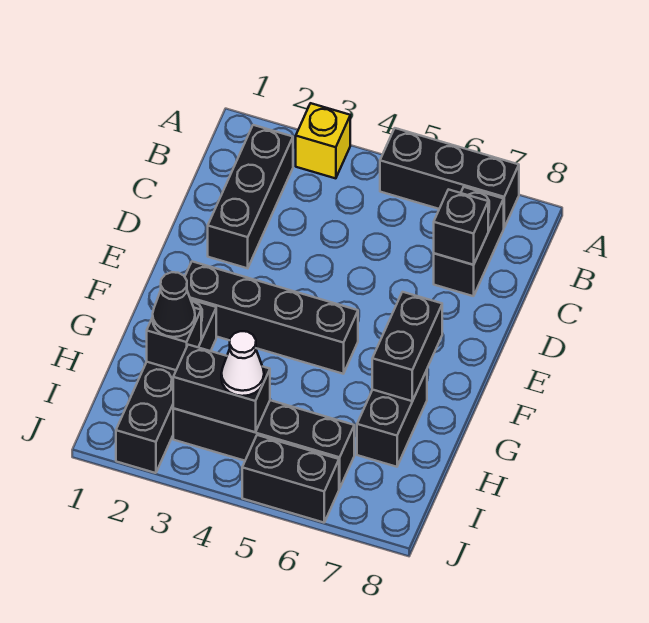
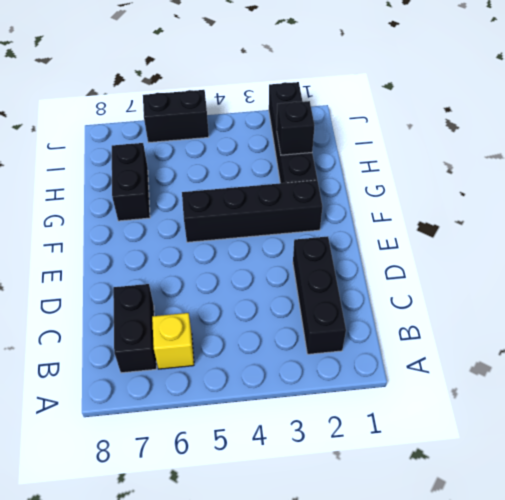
yellow 1x1 brick [152,313,194,369] -> yellow 1x1 brick moved to [296,103,350,178]
none -> black 1x3 brick [380,128,519,227]
none -> black 1x4 brick [173,400,354,489]
none -> black 1x1 brick [434,189,488,265]

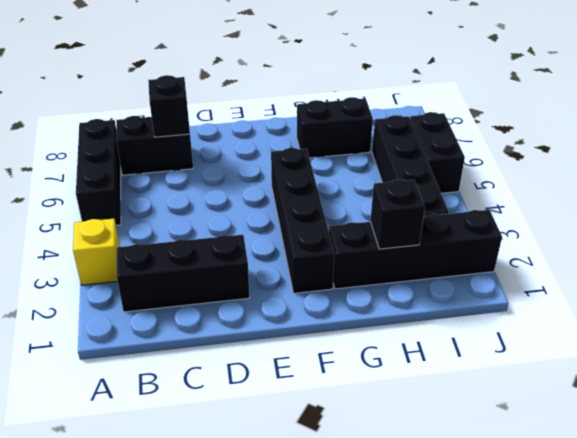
none -> black 1x2 brick [372,292,442,401]
none -> black 1x2 brick [173,345,270,432]
none -> black 1x1 cone [153,272,195,337]

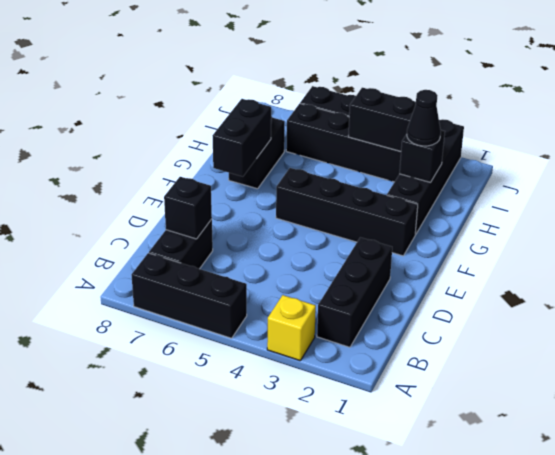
none -> white 1x1 cone [221,331,264,396]

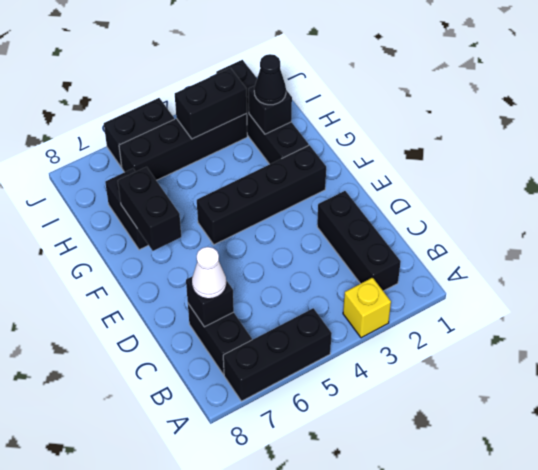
white 1x1 cone [192,247,226,299] -> white 1x1 cone moved to [221,331,264,396]

